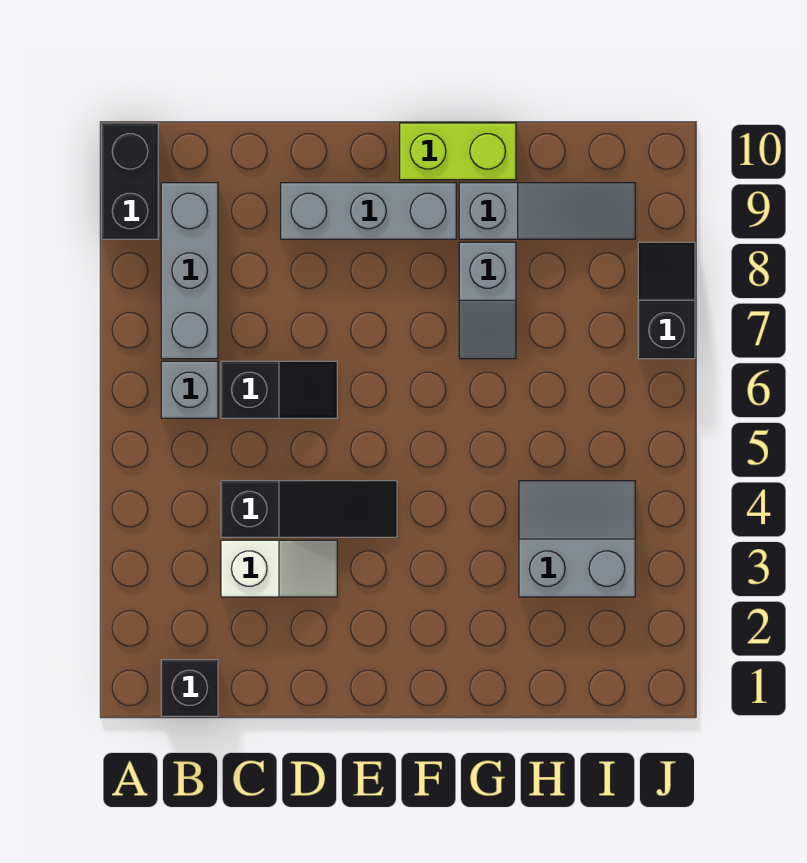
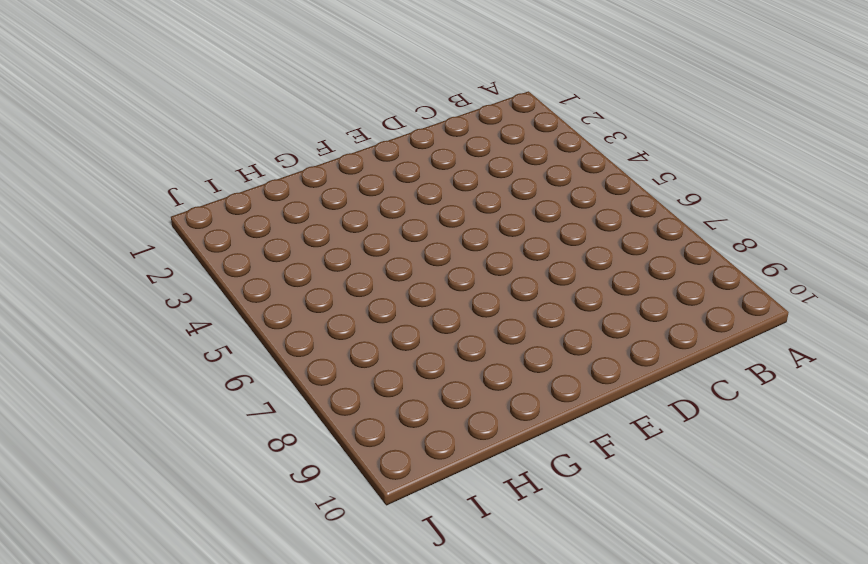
none -> black 1x2 brick [102,123,158,239]
none -> black 1x1 brick [161,660,218,716]
none -> grey 1x1 brick [161,361,218,418]

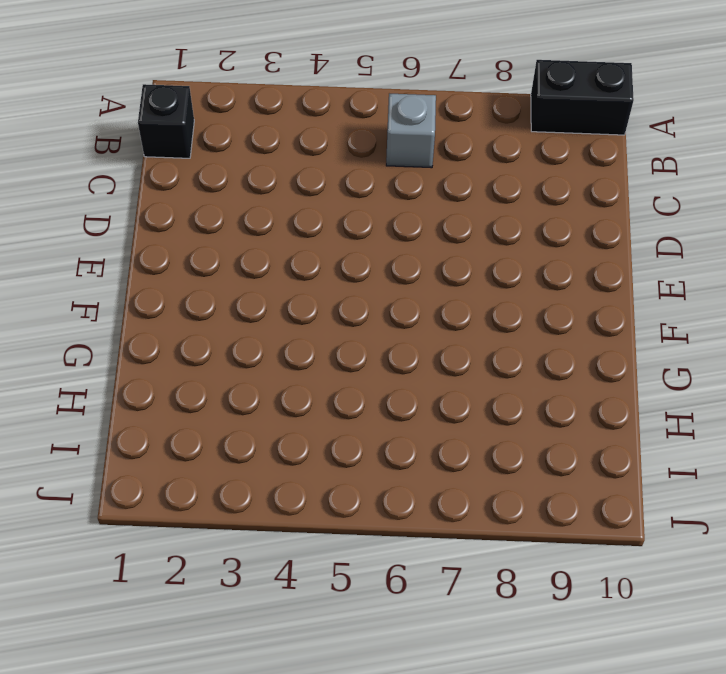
none -> grey 1x3 brick [161,183,218,359]
none -> white 1x2 slope [221,540,337,597]
none -> black 1x3 slope [221,481,397,537]

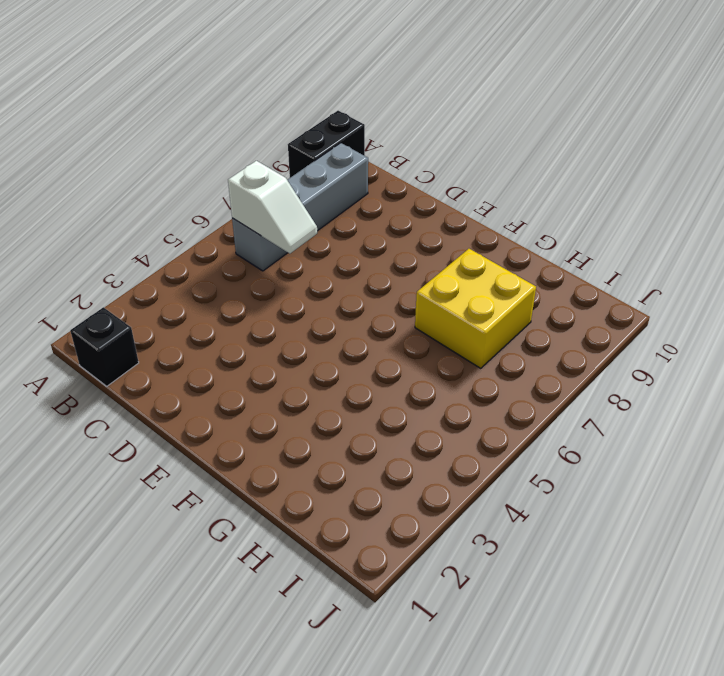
white 1x2 slope [228,161,317,254] -> white 1x2 slope moved to [221,540,337,597]
yellow 2x2 brick [415,249,536,368] -> grey 1x2 slope [459,242,516,359]
none -> black 1x3 slope [221,481,397,537]
none -> black 1x2 slope [221,361,337,418]
none -> grey 1x3 brick [281,183,456,239]

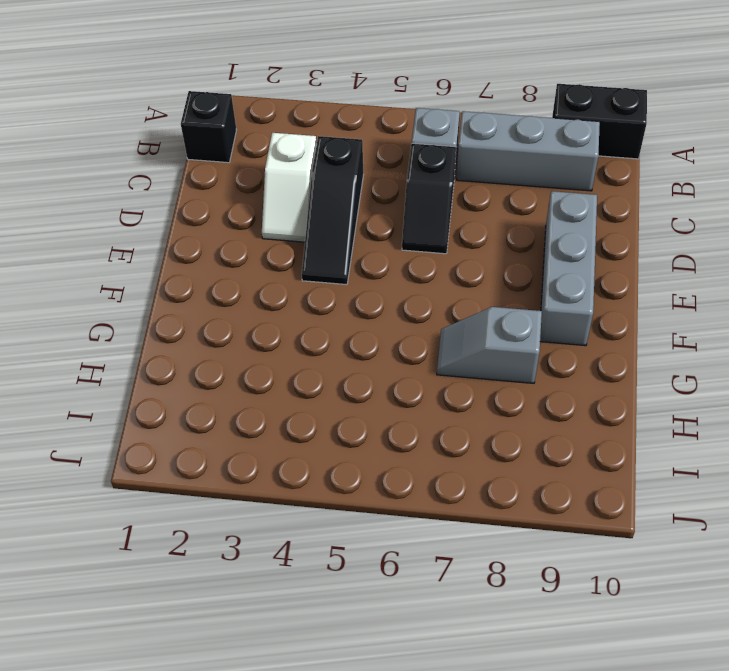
none -> lime 1x2 brick [400,123,516,180]
none -> grey 1x3 slope [459,183,635,239]
none -> grey 2x2 slope [519,481,635,597]

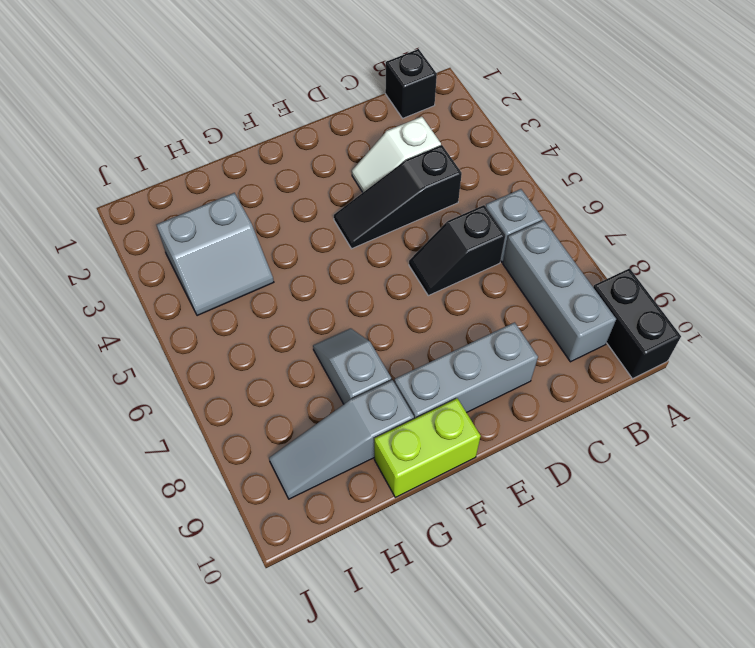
none -> black 1x2 slope [638,242,695,359]

